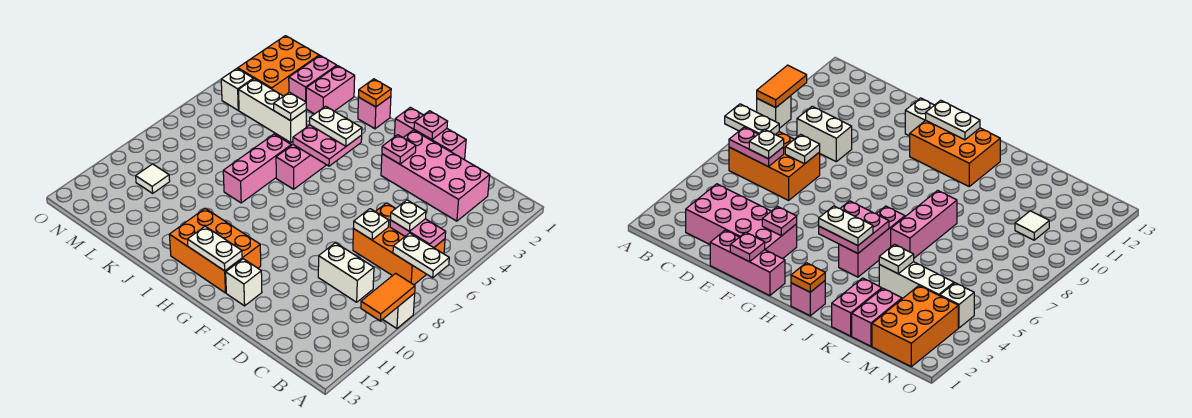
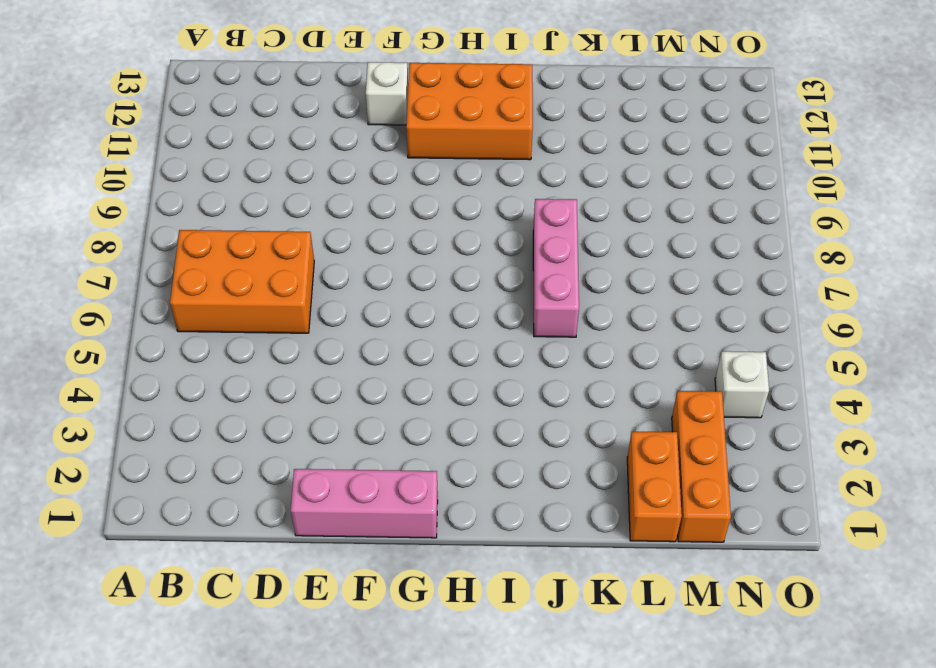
orange 1x2 brick [627,431,682,542] -> pink 1x2 brick [289,56,337,102]
orange 1x3 brick [672,391,731,542] -> orange 2x3 brick [238,36,319,96]
none -> white 1x1 brick [383,293,415,328]
none -> pink 2x4 brick [381,130,490,221]
none -> white 1x2 brick [318,243,374,302]

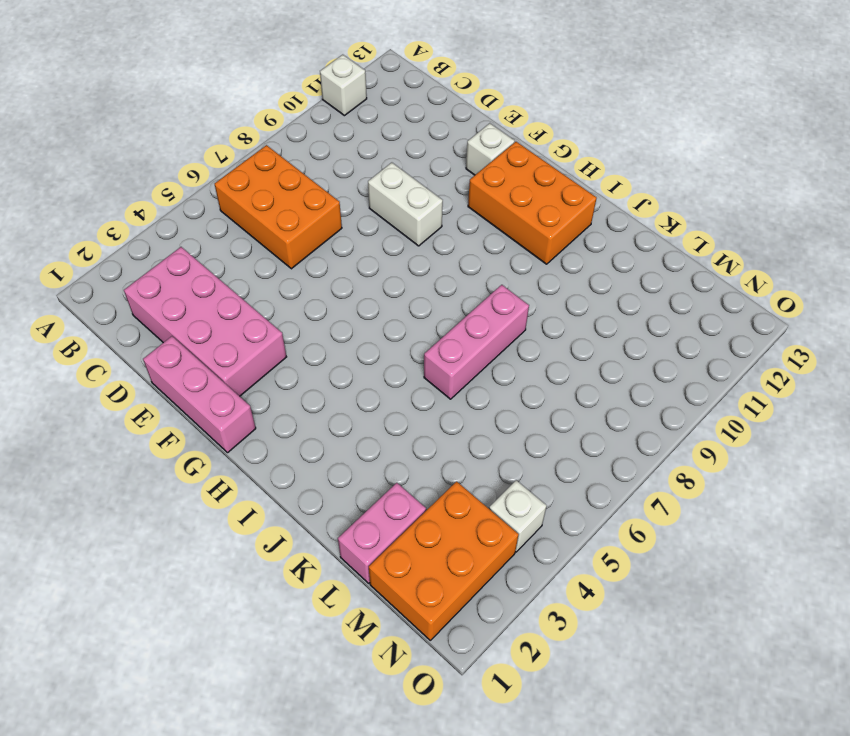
white 1x1 brick [320,55,367,116] -> white 1x1 brick moved to [383,293,415,328]
white 1x2 brick [368,163,443,246] -> white 1x2 brick moved to [318,243,374,302]
none -> pink 1x1 brick [358,96,391,129]
none -> pink 1x3 brick [276,145,326,189]
none -> pink 1x2 brick [306,66,355,114]

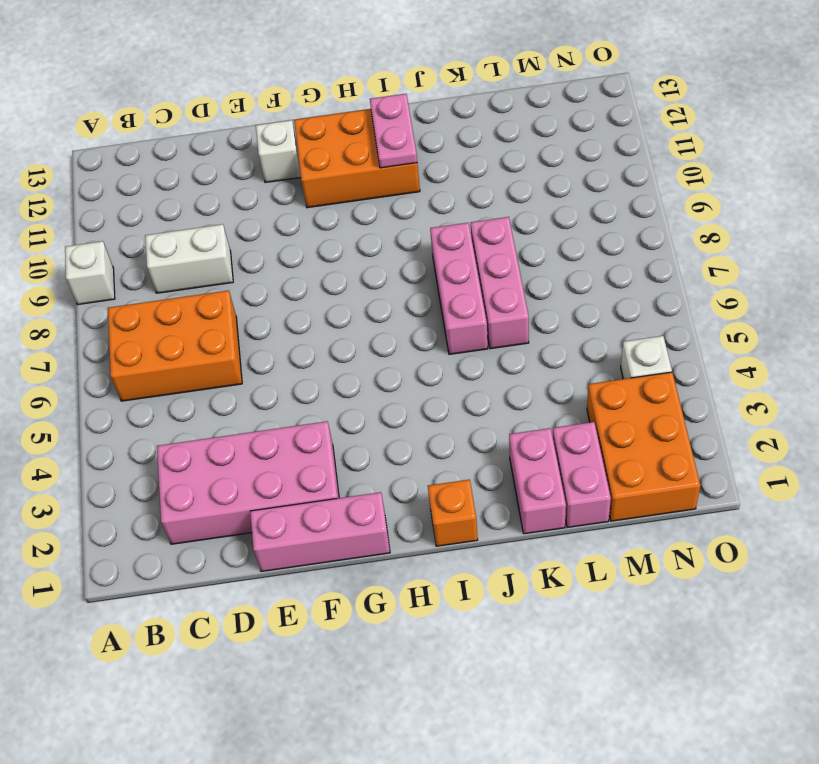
orange 1x1 brick [428,480,478,546] -> pink 1x1 brick [358,96,391,129]
pink 1x2 plate [370,94,417,168] -> pink 1x2 plate turned to [390,219,446,248]
pink 1x3 brick [471,217,529,349] -> pink 1x3 brick moved to [276,145,326,189]
none -> white 1x3 brick [239,79,306,142]
none -> white 1x1 tile [136,164,170,193]
none -> white 1x2 plate [393,233,449,278]

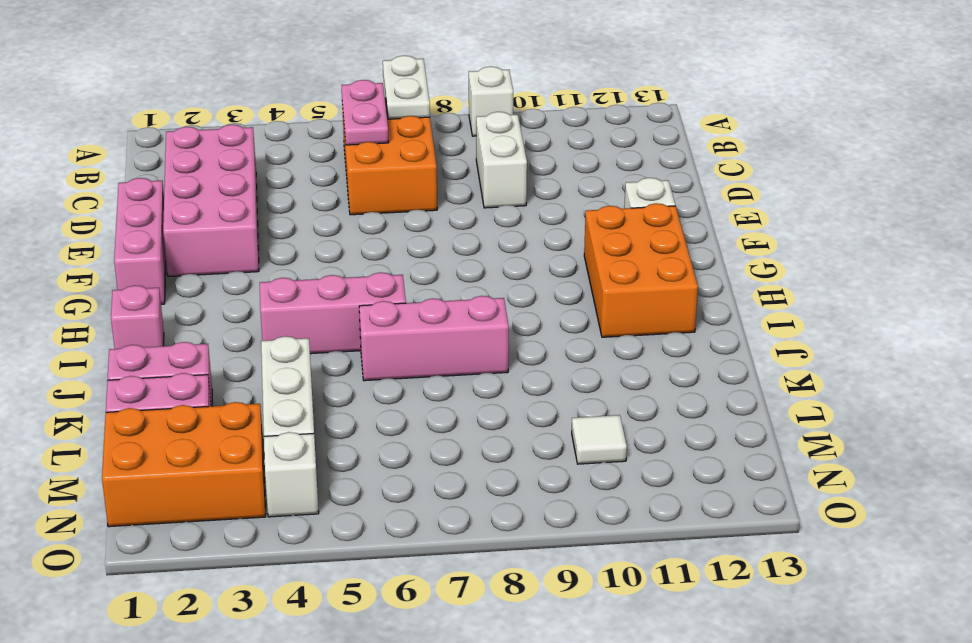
none -> orange 1x2 tile [361,273,415,321]
none -> white 1x1 plate [353,209,389,240]
none -> pink 1x1 plate [414,111,448,140]

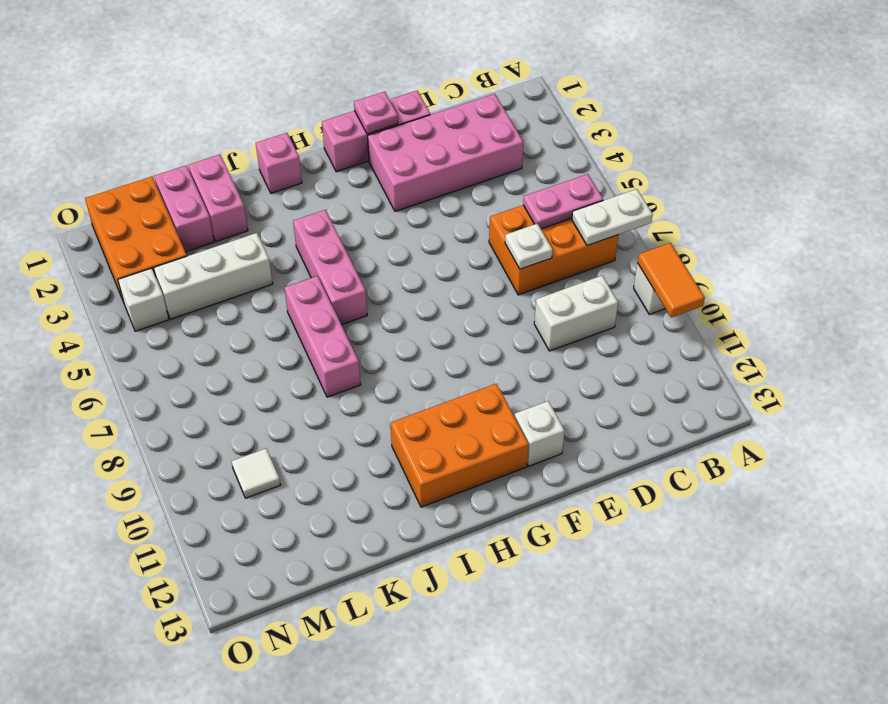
none -> pink 1x1 plate [382,135,416,164]
none -> white 1x2 plate [188,226,242,271]
none -> pink 2x2 plate [293,125,362,166]

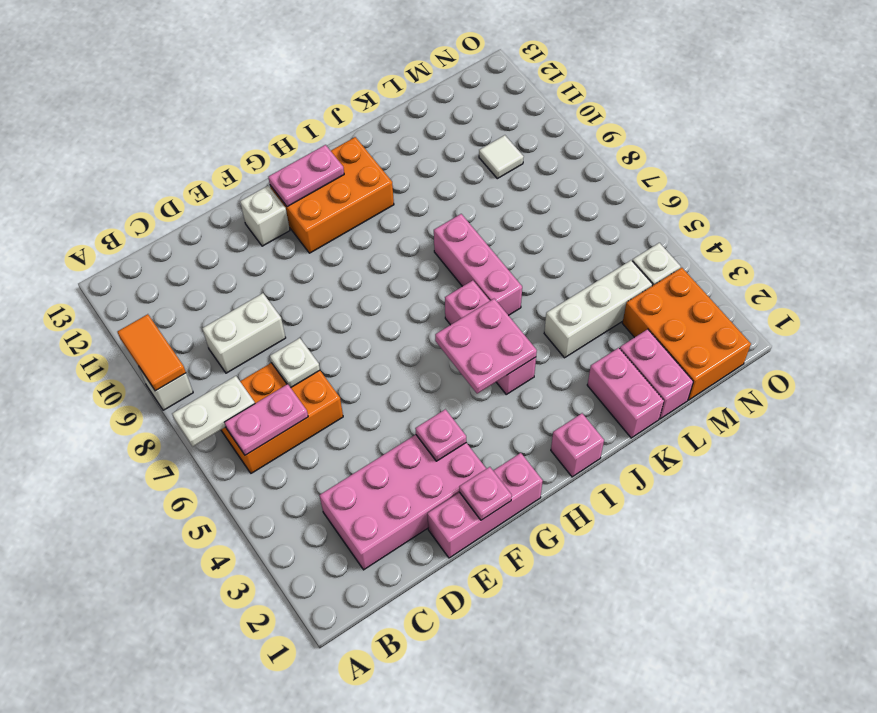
pink 1x2 plate [268,145,344,207] -> white 1x2 plate [188,226,242,271]
none -> orange 1x1 plate [358,79,391,107]
none -> white 1x1 plate [274,92,306,121]
none -> white 1x1 plate [391,200,426,231]

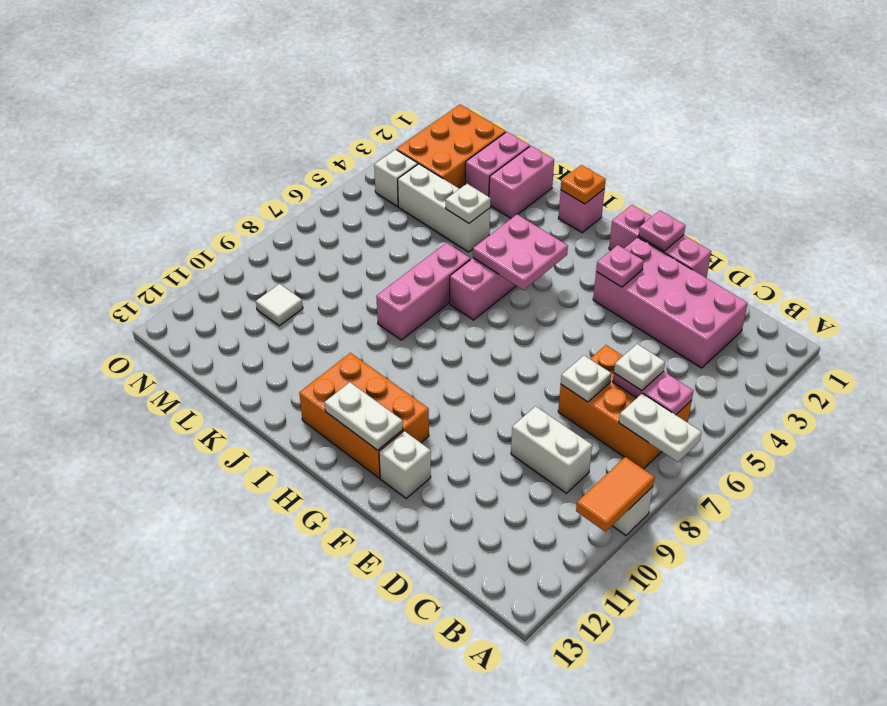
none -> white 1x2 plate [310,106,362,146]

